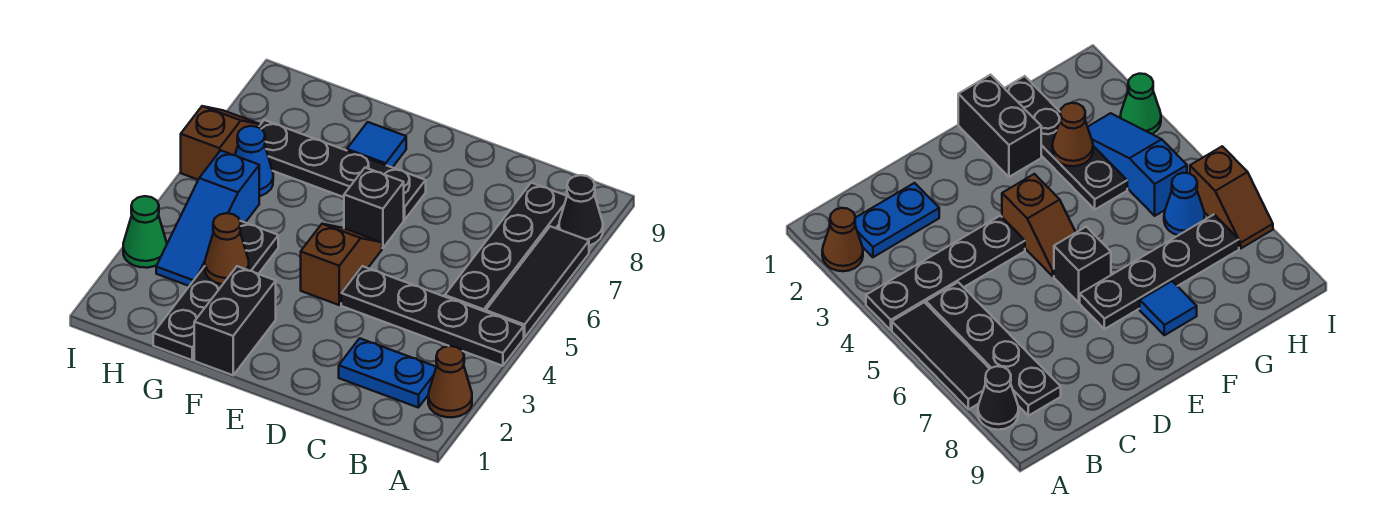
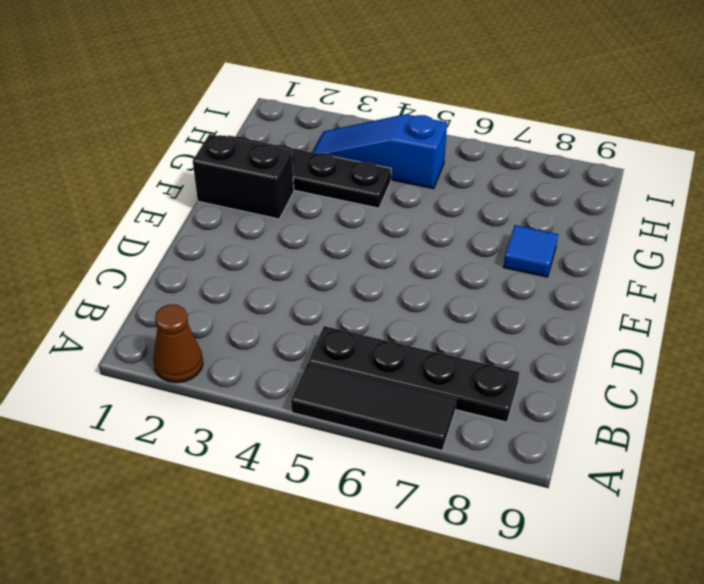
none -> black 1x4 plate [341,266,524,366]
none -> black 1x1 cone [559,175,603,245]
none -> blue 1x2 plate [339,338,436,408]

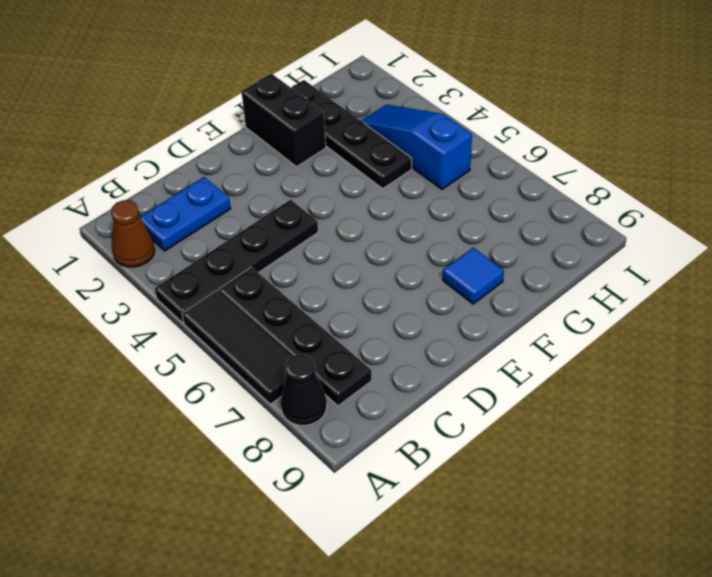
none -> brown 1x2 slope [301,224,382,305]
none -> black 1x1 brick [344,168,404,248]
none -> black 1x4 plate [259,120,426,220]

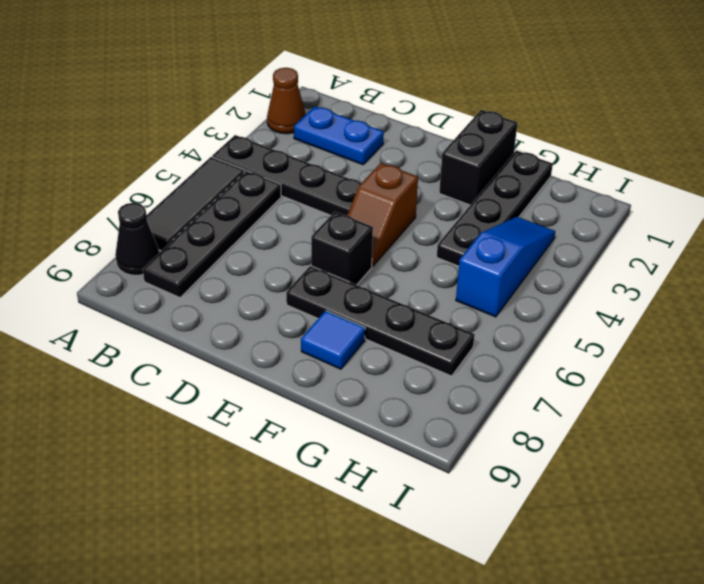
none -> blue 1x1 cone [235,126,273,196]
none -> green 1x1 cone [123,196,167,268]
none -> brown 1x2 slope [181,106,261,180]

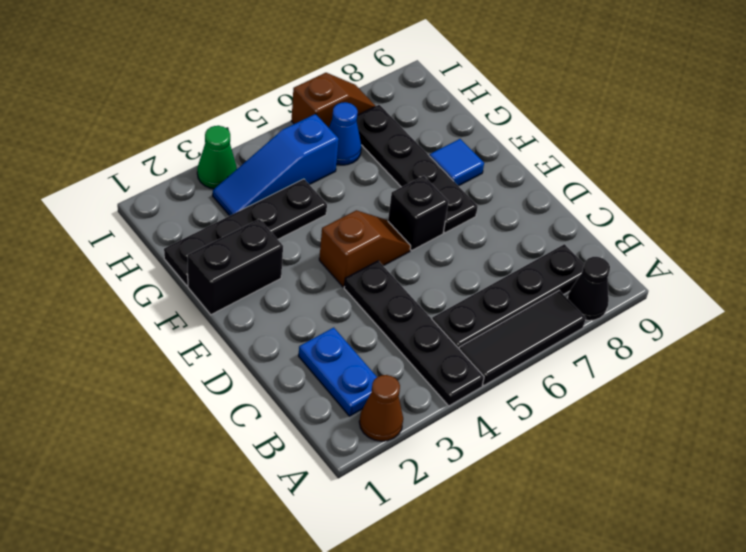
none -> brown 1x1 cone [205,213,249,284]

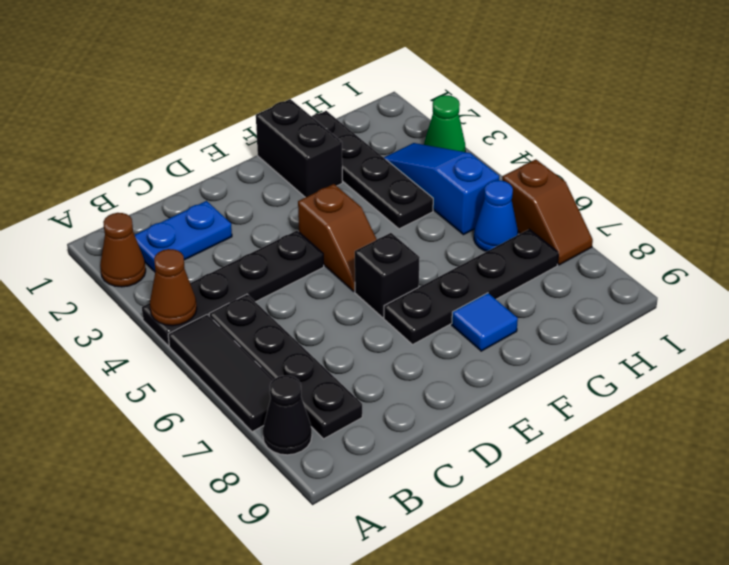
brown 1x1 cone [150,249,197,326] -> brown 1x1 cone moved to [205,213,249,284]

